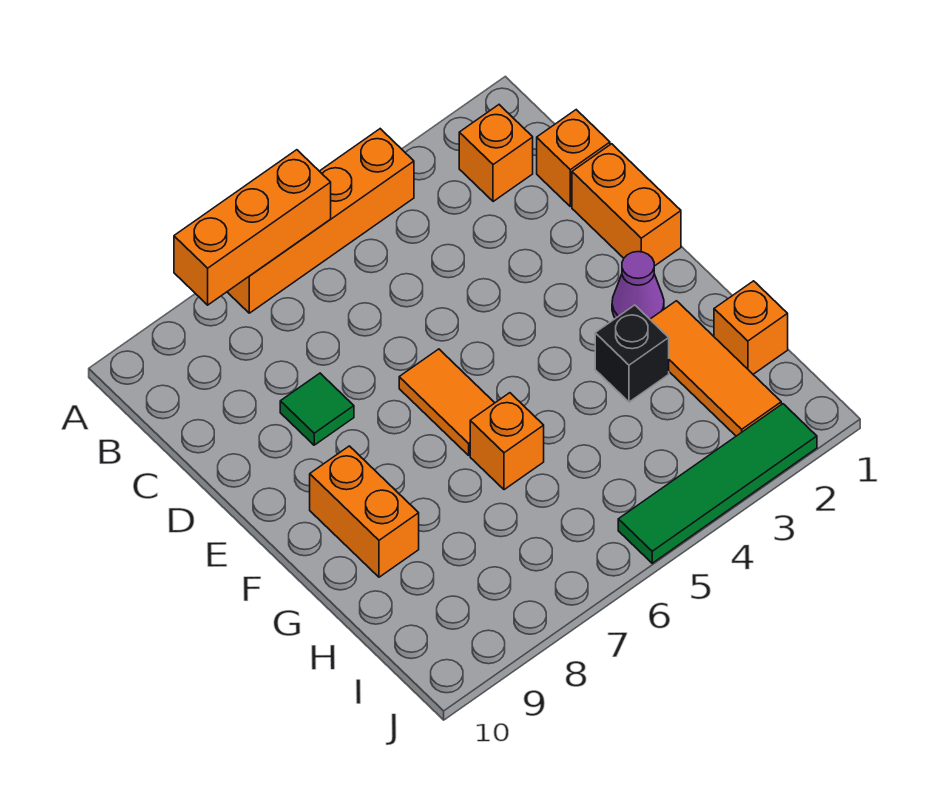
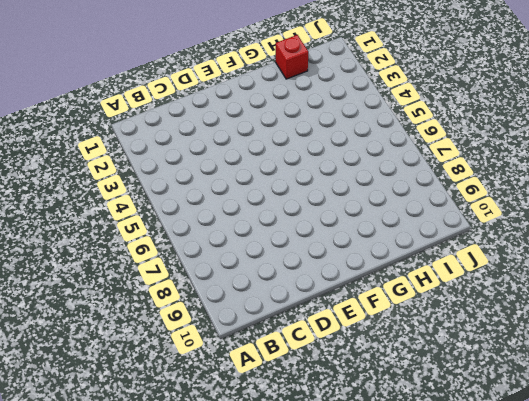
red 1x1 brick [276,35,308,79] -> orange 1x1 brick [714,281,788,374]
none -> orange 1x4 brick [227,129,414,313]
none -> orange 1x1 brick [459,105,533,202]
none -> orange 1x1 brick [537,110,610,206]

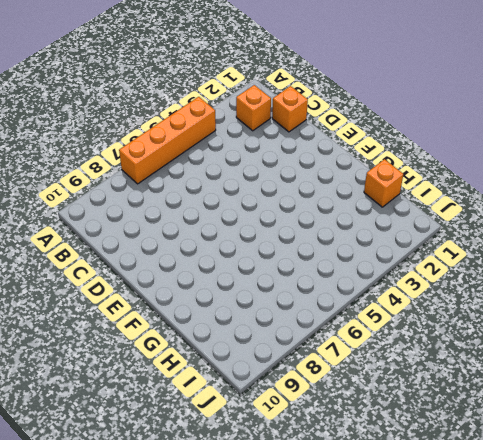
none -> orange 1x2 brick [572,144,681,266]
none -> green 1x1 tile [280,373,354,445]
none -> orange 1x2 tile [399,349,494,455]

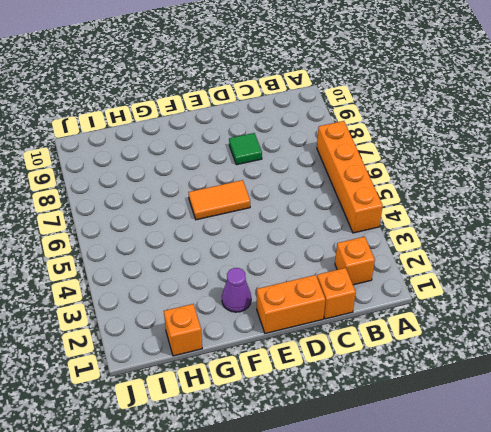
none -> orange 1x2 brick [310,446,419,577]
none -> orange 1x3 tile [650,301,781,436]
none -> black 1x1 brick [595,305,669,402]

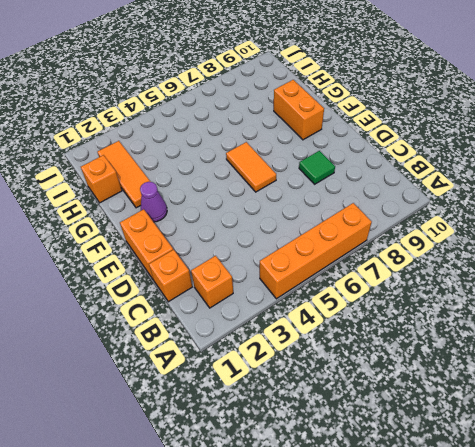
none -> black 1x1 brick [595,305,669,402]
none -> orange 1x1 brick [470,393,544,490]
none -> green 1x4 tile [618,404,817,563]

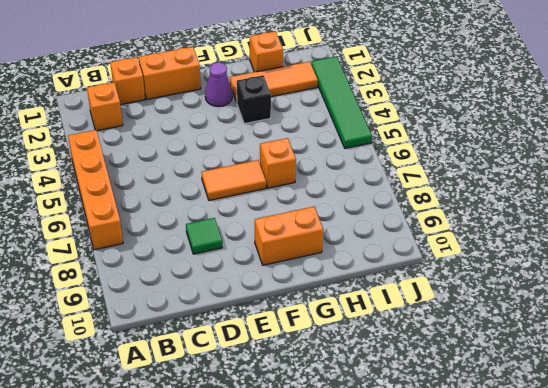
none -> orange 1x3 brick [174,150,331,305]

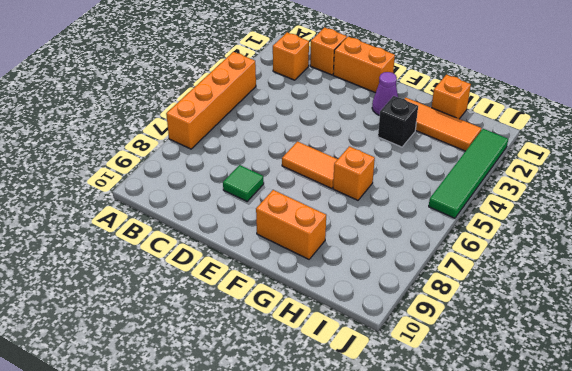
none -> orange 1x3 brick [174,150,331,305]

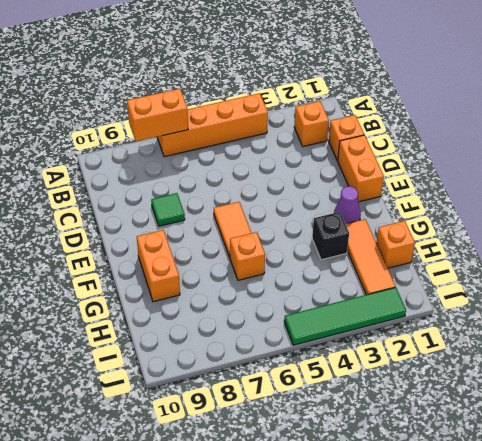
orange 1x2 brick [127,89,188,141] -> orange 1x3 brick [174,150,331,305]

